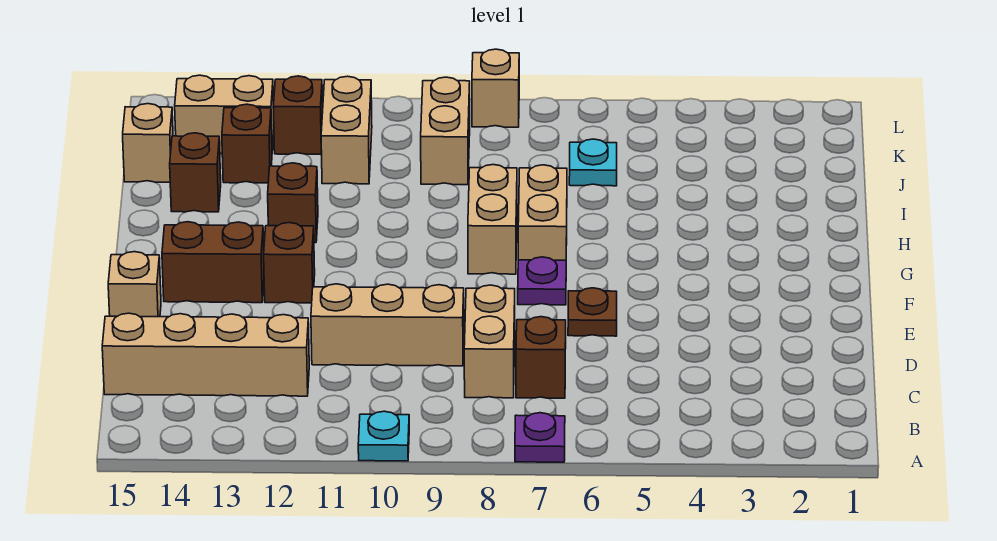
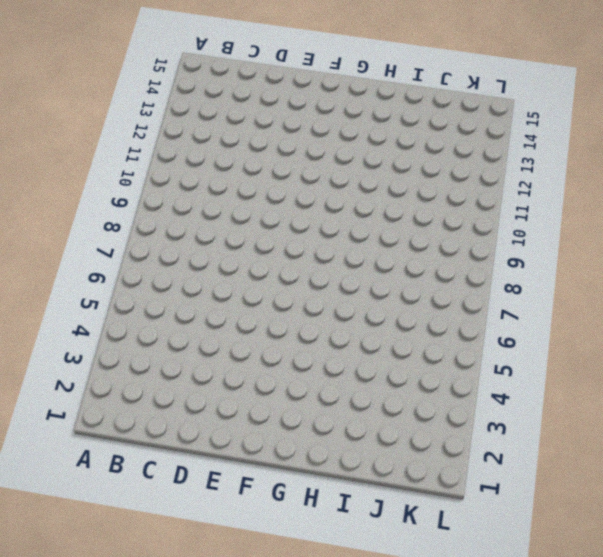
none -> purple 1x1 plate [515,413,565,462]
none -> cyan 1x1 plate [358,411,409,461]
none -> brown 1x1 brick [516,317,566,398]

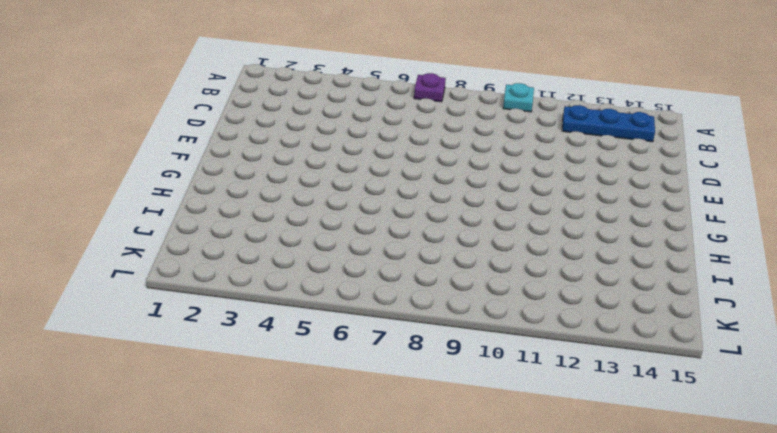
blue 1x3 plate [562,105,655,142] -> none
none -> brown 1x1 brick [516,317,566,398]
none -> tan 1x2 brick [464,285,515,398]
none -> tan 1x4 brick [102,313,309,396]

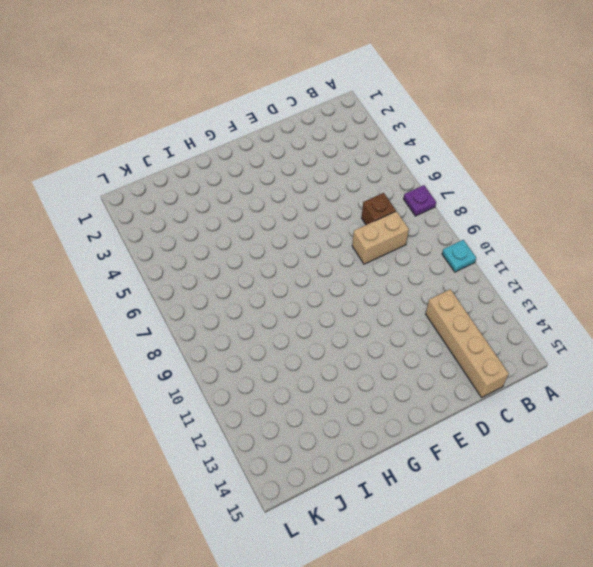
none -> tan 1x3 brick [311,284,464,366]
none -> brown 1x1 plate [568,288,617,336]
none -> tan 1x1 brick [108,252,161,317]

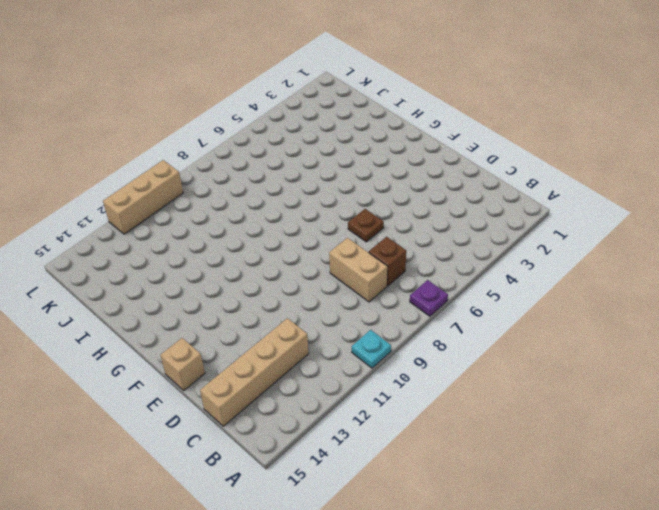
tan 1x3 brick [103,160,183,234] -> tan 1x3 brick moved to [311,284,464,366]
none -> purple 1x1 plate [518,257,566,305]
none -> brown 1x1 brick [264,223,315,303]
none -> brown 1x2 brick [162,222,264,303]

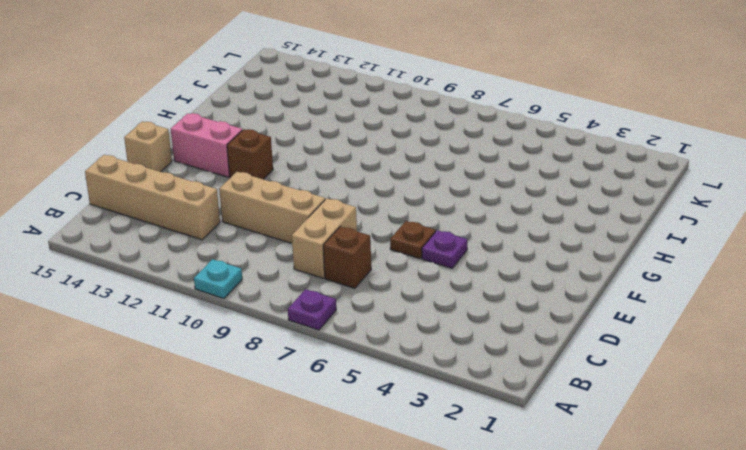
purple 1x1 plate [422,230,467,268] -> purple 1x1 plate moved to [518,257,566,305]
pink 1x2 brick [171,113,242,177] -> brown 1x2 brick [162,222,264,303]
none -> tan 1x2 brick [518,165,567,260]
none -> tan 1x2 brick [468,165,517,274]
none -> brown 1x1 brick [268,163,318,243]

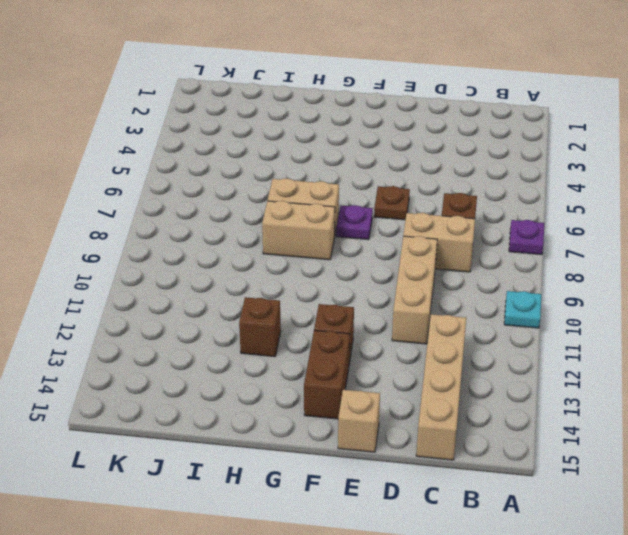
none -> brown 1x1 brick [170,133,221,212]
none -> cyan 1x1 plate [569,139,617,186]
none -> tan 1x2 brick [421,77,470,185]

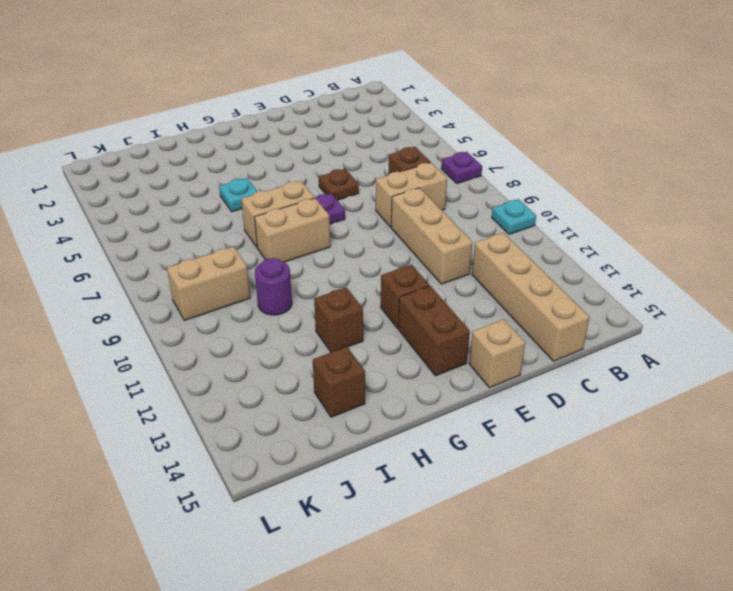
cyan 1x1 plate [219,178,257,212] -> cyan 1x1 plate moved to [569,139,617,186]
purple 1x1 round brick [255,258,292,315] -> none
none -> tan 1x2 brick [321,76,372,184]
none -> brown 1x1 brick [222,104,272,183]
none -> tan 1x1 brick [123,104,173,182]

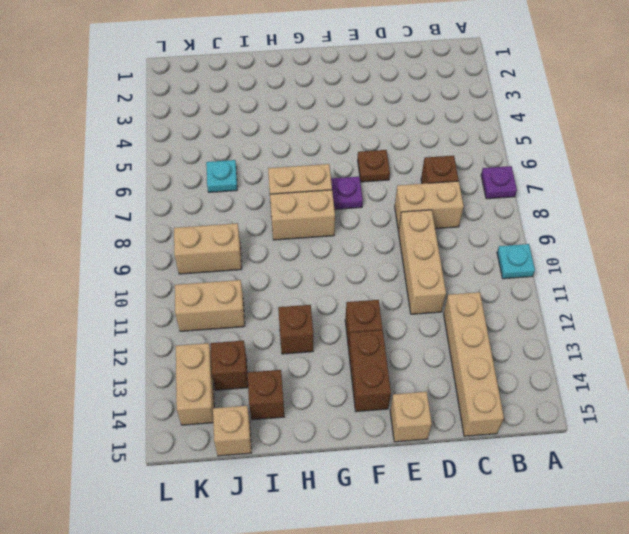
none -> brown 1x1 brick [273,76,323,155]
none -> tan 1x1 brick [472,49,519,127]

